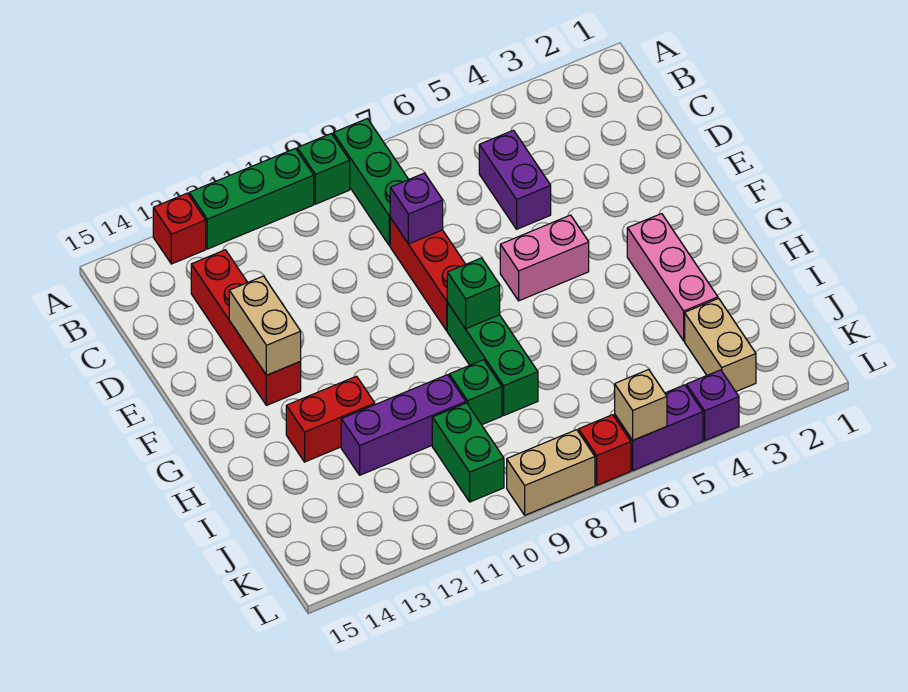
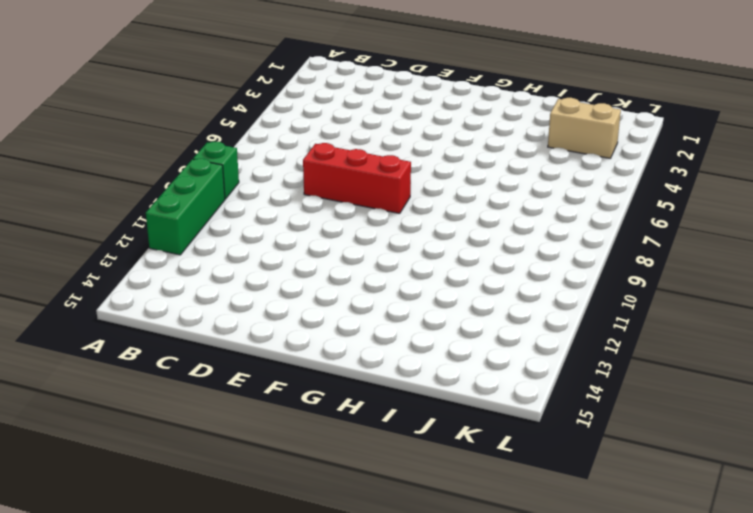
none -> green 1x3 brick [333,119,409,246]
none -> red 1x1 brick [153,193,206,264]
none -> purple 1x2 brick [479,130,551,229]

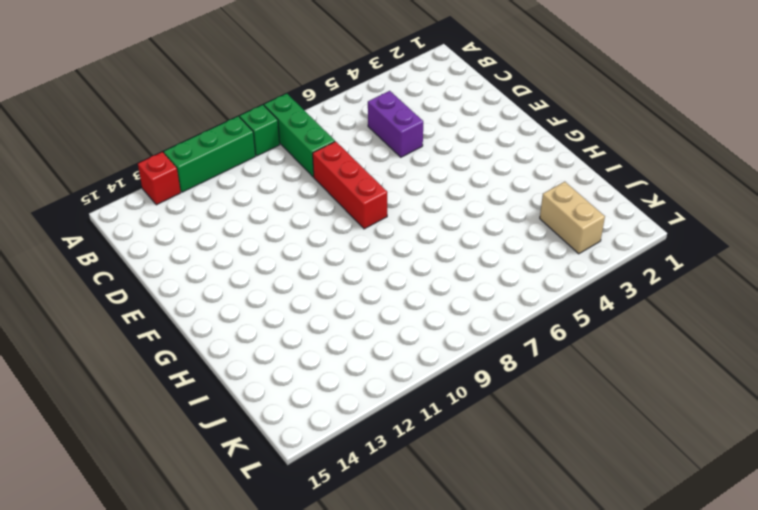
none -> red 1x4 brick [191,250,301,405]
none -> pink 1x2 brick [500,215,589,301]
none -> pink 1x3 brick [627,214,718,341]

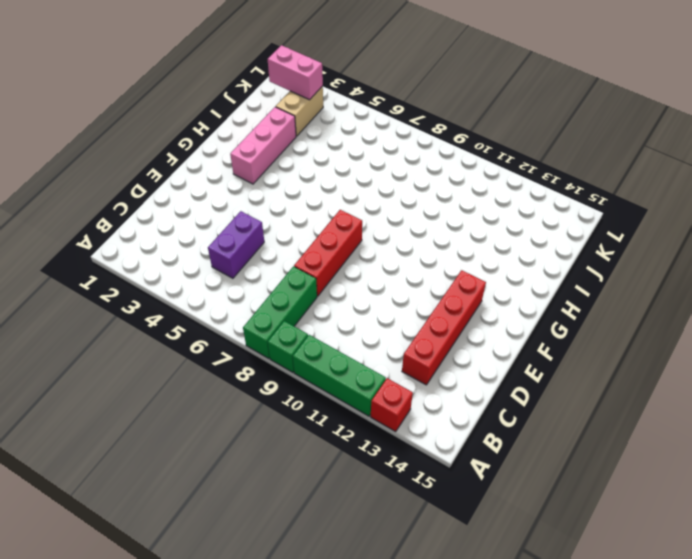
pink 1x2 brick [268,45,323,100] -> pink 1x2 brick moved to [500,215,589,301]
none -> green 1x3 brick [447,303,538,415]
none -> red 1x2 brick [286,376,375,462]
none -> green 1x1 brick [449,360,502,425]

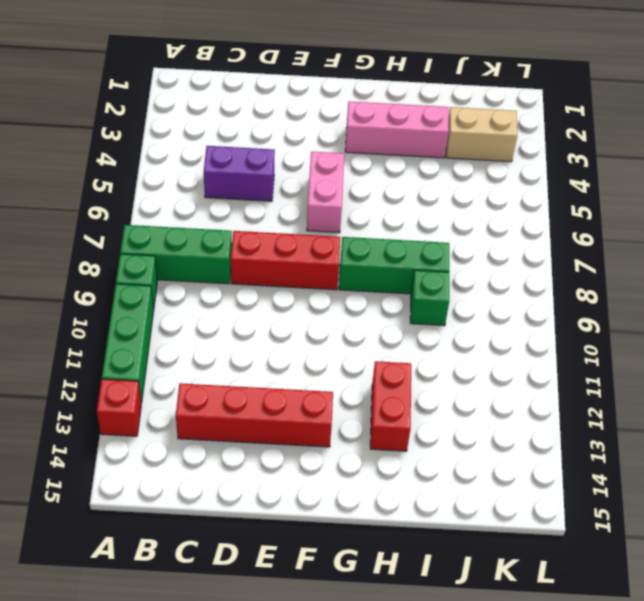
none -> purple 1x3 brick [341,375,466,475]
none -> green 1x2 brick [432,403,504,502]
none -> purple 1x1 brick [687,370,739,441]

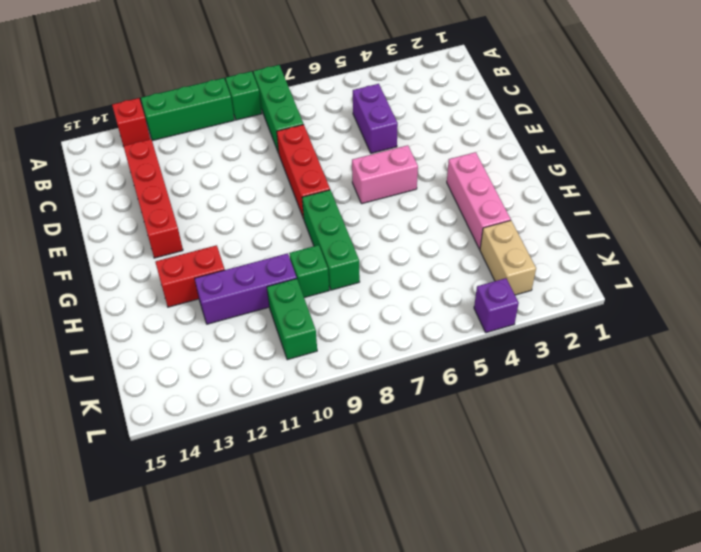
none -> purple 1x2 brick [615,385,703,470]
none -> red 1x1 brick [579,415,631,485]
none -> tan 1x2 brick [507,430,595,515]

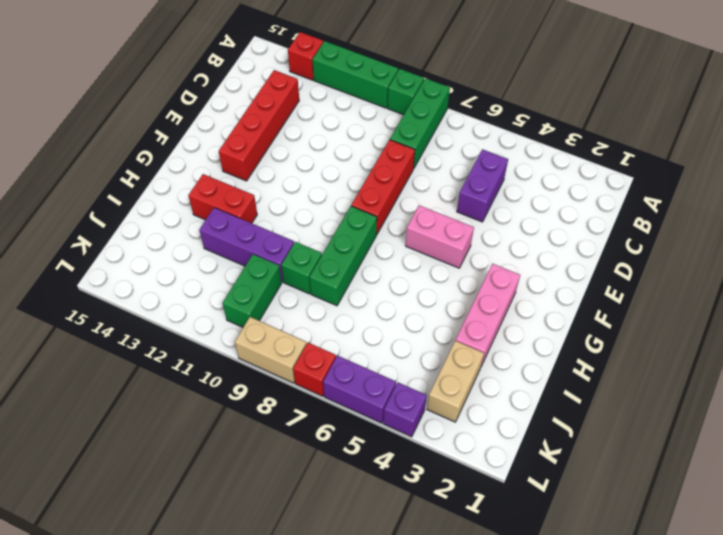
none -> purple 1x1 brick [390,173,443,244]
none -> tan 1x2 brick [229,276,301,375]
none -> green 1x1 brick [447,258,500,329]

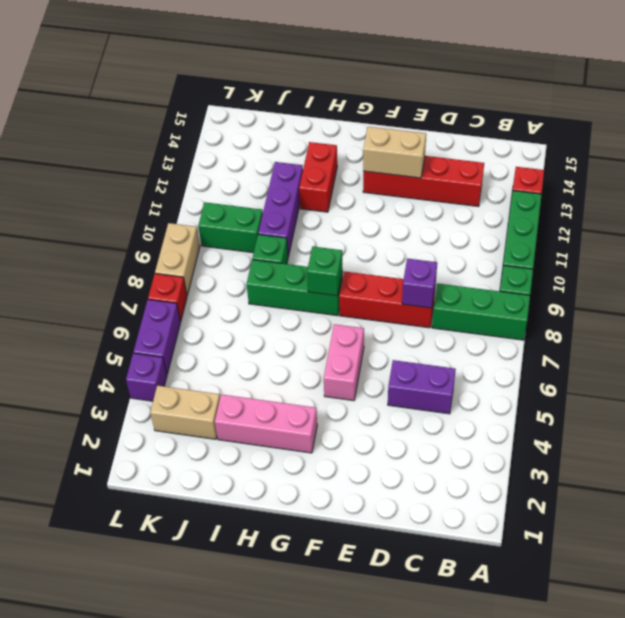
none -> tan 1x1 brick [615,370,667,440]

